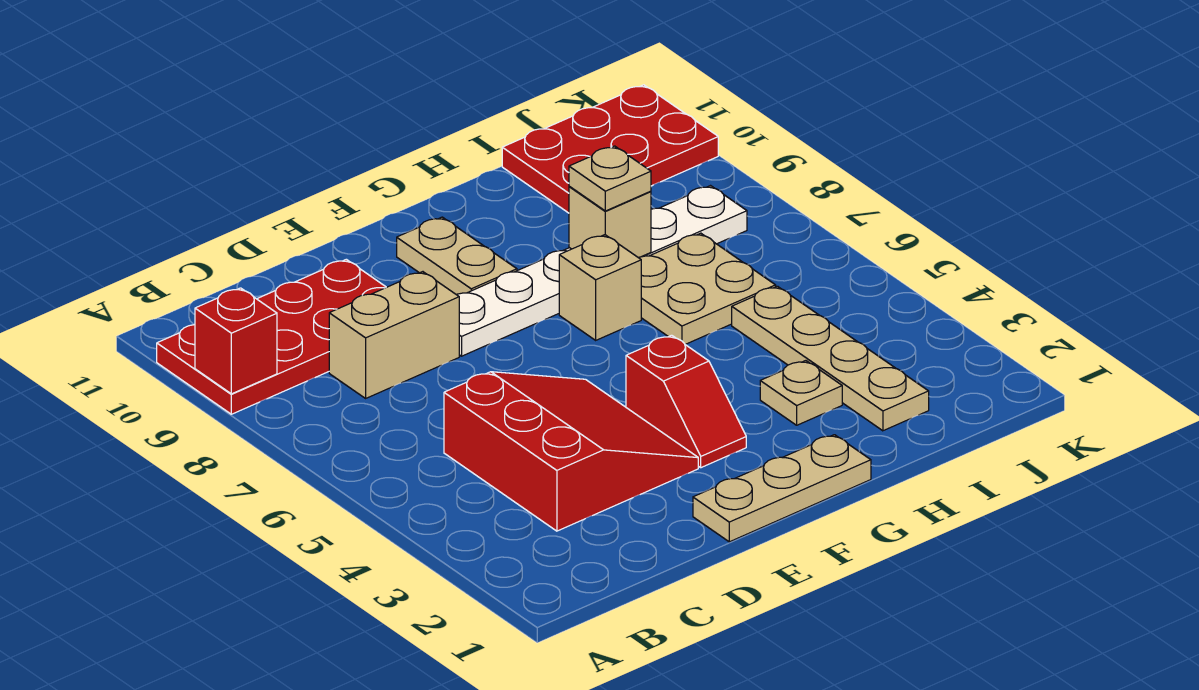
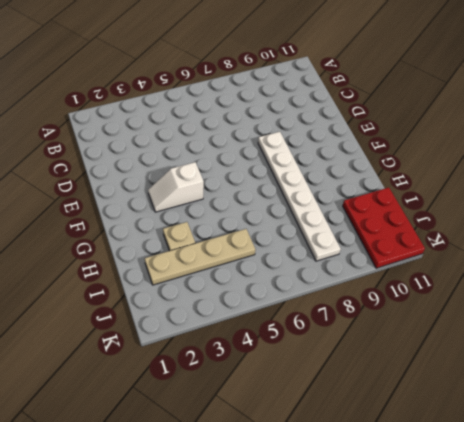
white 1x2 slope [148,162,204,212] -> red 1x2 slope [626,335,746,468]
none -> red 2x4 plate [157,259,386,414]
none -> red 3x3 slope [444,372,698,531]
none -> tan 1x2 brick [329,272,459,398]

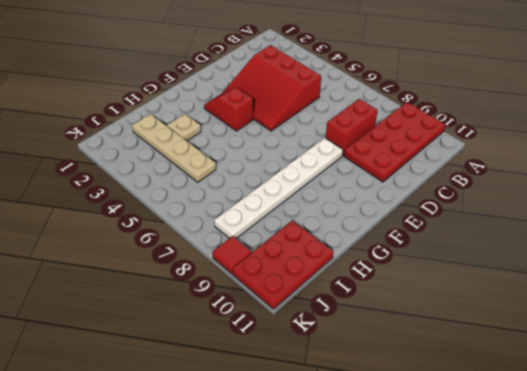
red 1x2 brick [326,99,378,156] -> tan 1x2 brick [329,272,459,398]
red 1x1 tile [213,236,252,274] -> none
none -> tan 1x3 plate [693,435,871,542]
none -> tan 1x2 plate [397,217,517,295]
none -> tan 1x1 brick [559,235,641,340]

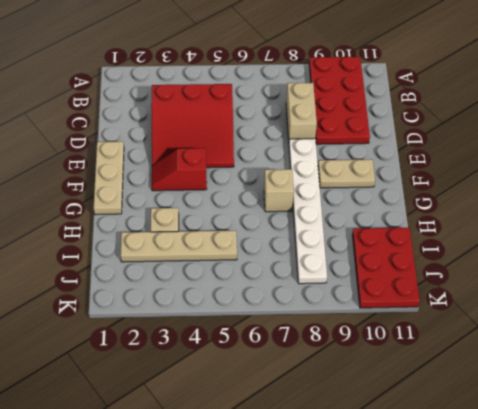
none -> tan 2x2 plate [639,233,776,345]
none -> red 1x1 brick [195,288,277,394]
none -> tan 1x1 brick [569,186,651,258]

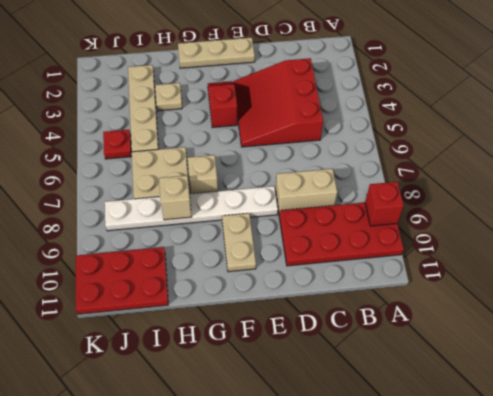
red 1x1 plate [103,130,131,159] -> none
none -> tan 1x1 plate [569,146,651,211]

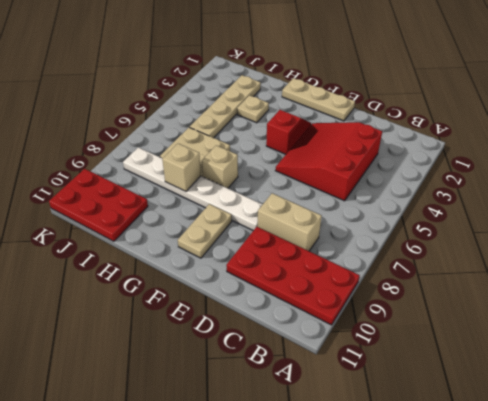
none -> red 1x1 brick [195,288,277,394]
none -> tan 1x1 plate [569,146,651,211]

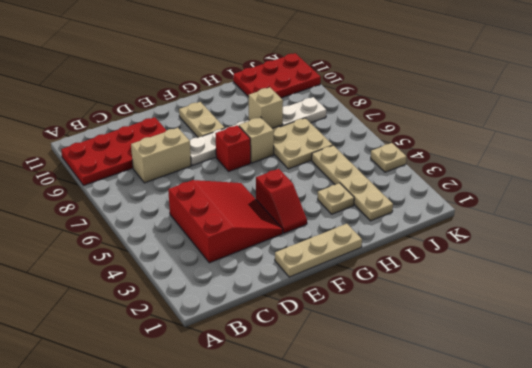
red 1x1 brick [215,125,251,171] -> red 1x1 brick moved to [195,288,277,394]
tan 1x1 plate [371,143,407,172] -> tan 1x1 plate moved to [569,146,651,211]

